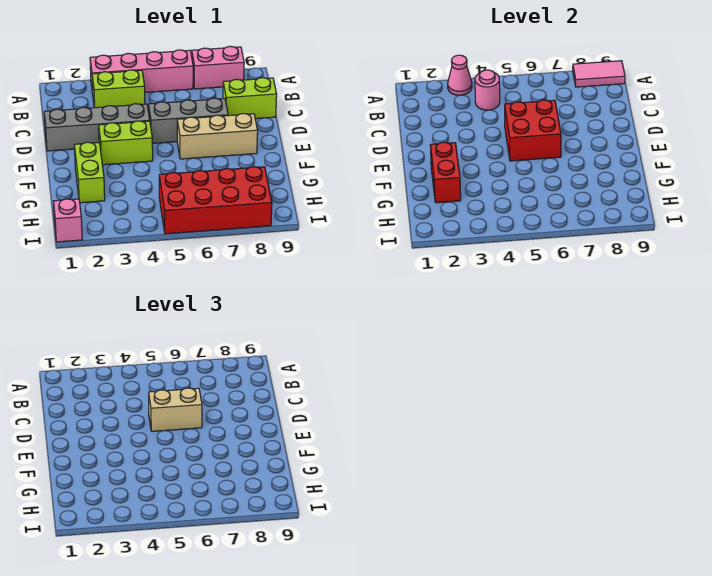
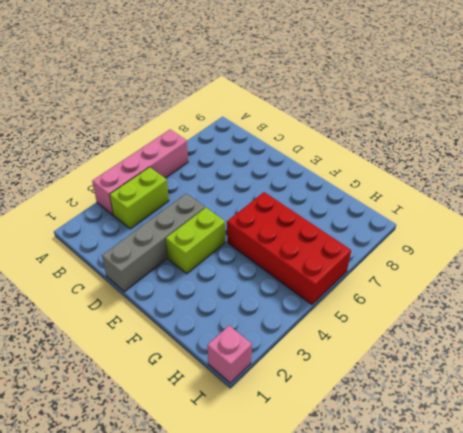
red 2x4 brick [227,192,351,305] -> red 2x4 brick turned to [159,167,272,234]
none -> pink 1x2 brick [192,46,244,89]
none -> lime 1x2 brick [223,78,277,119]
none -> grey 1x3 brick [149,98,228,143]

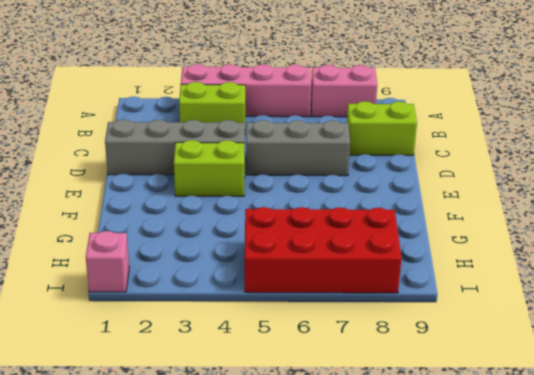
none -> tan 1x3 brick [177,114,258,159]
none -> lime 1x2 brick [74,142,105,203]
none -> pink 1x1 cone [448,55,472,95]

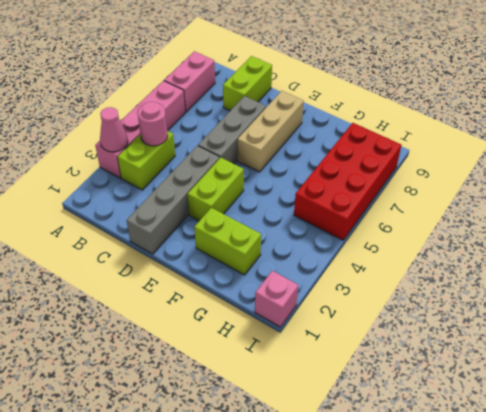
none -> pink 1x2 tile [573,61,625,87]
none -> red 2x2 brick [505,100,561,161]
none -> red 1x2 brick [430,142,461,203]

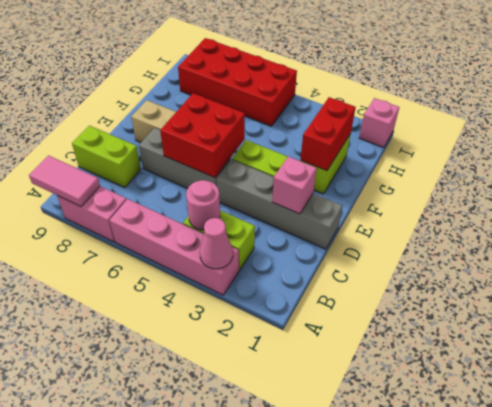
pink 1x1 brick [272,156,317,214] -> none
none -> tan 1x2 brick [149,388,202,431]

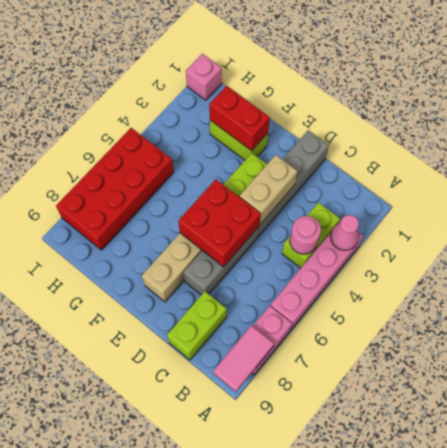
tan 1x2 brick [240,155,298,224] -> tan 1x2 brick moved to [149,388,202,431]

